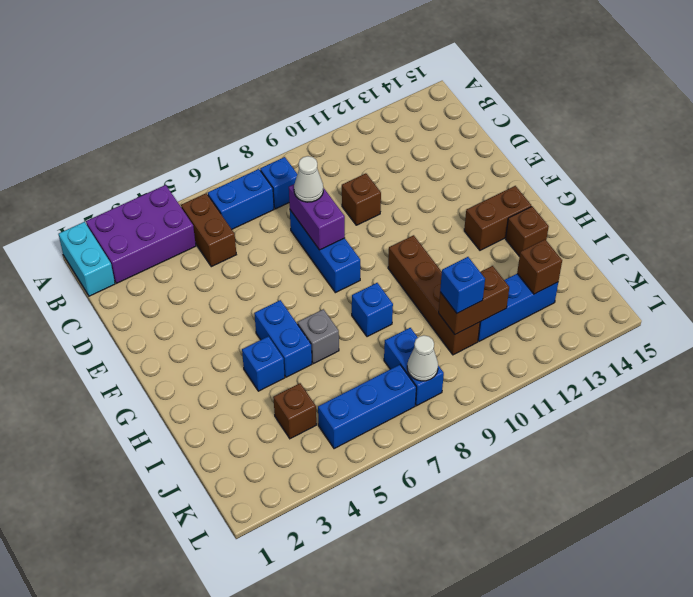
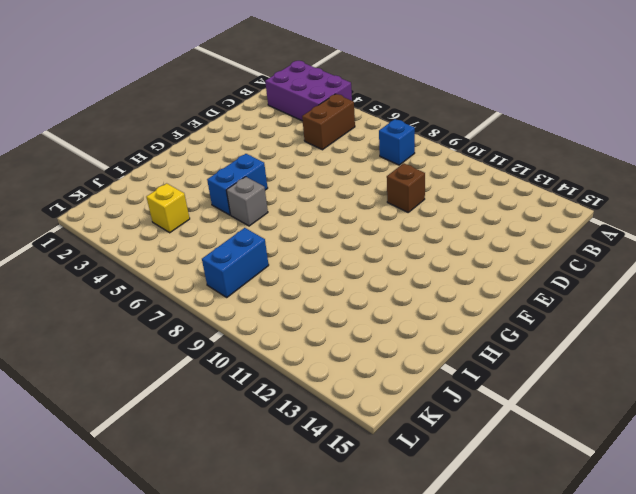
yellow 1x1 brick [146,183,190,233] -> brown 1x1 brick [273,383,316,439]
none -> cyan 1x2 brick [59,222,115,296]
none -> blue 1x2 brick [208,169,274,229]
none -> blue 1x3 brick [290,210,360,293]

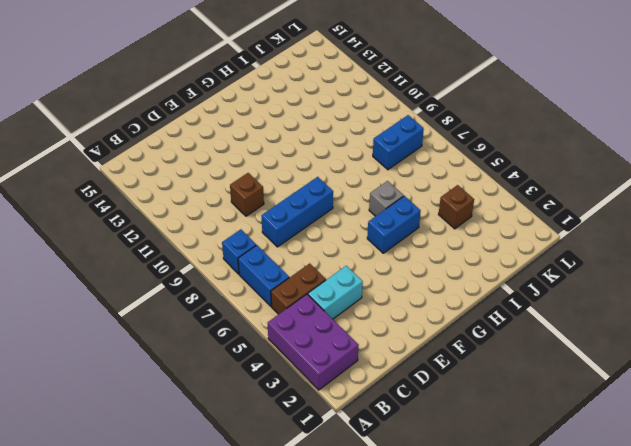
cyan 1x2 brick [308,266,363,319] -> cyan 1x2 brick moved to [59,222,115,296]
none -> brown 1x4 brick [388,235,480,355]
none -> brown 1x2 brick [464,186,531,250]
none -> blue 1x1 brick [242,336,285,391]

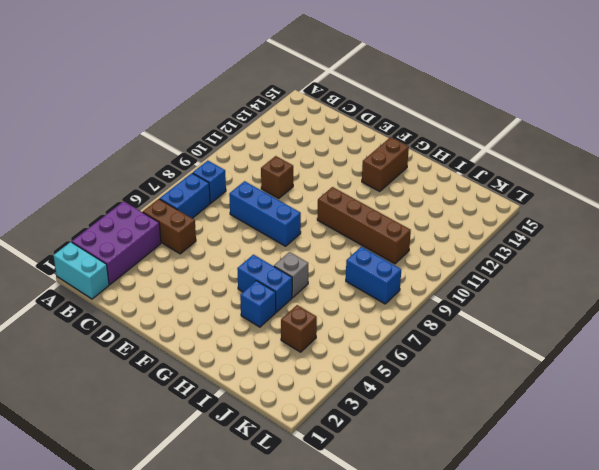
none -> blue 1x1 brick [352,283,393,337]
none -> brown 1x1 brick [506,206,549,257]
none -> blue 1x3 brick [478,274,558,341]

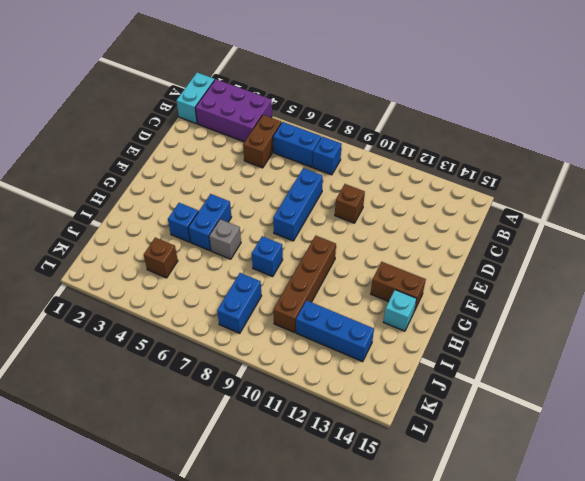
cyan 1x1 brick [384,290,417,331] -> brown 1x1 brick [506,206,549,257]
none -> blue 1x3 brick [318,365,416,449]
none -> purple 1x2 brick [289,185,345,250]
none -> brown 1x2 brick [439,266,509,334]

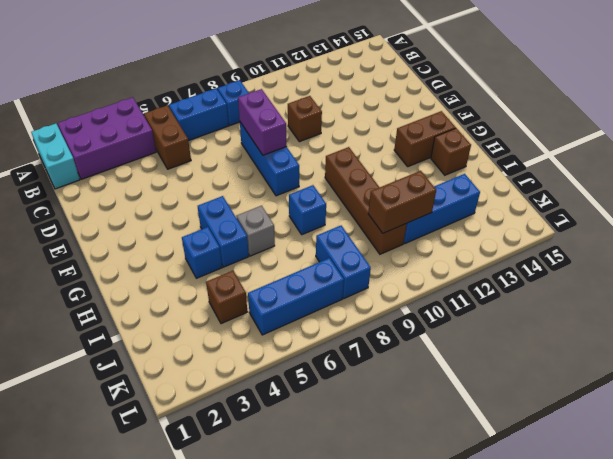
none -> brown 1x1 brick [517,240,562,294]
none -> white 1x1 cone [407,335,438,381]
none -> white 1x1 cone [294,156,323,202]

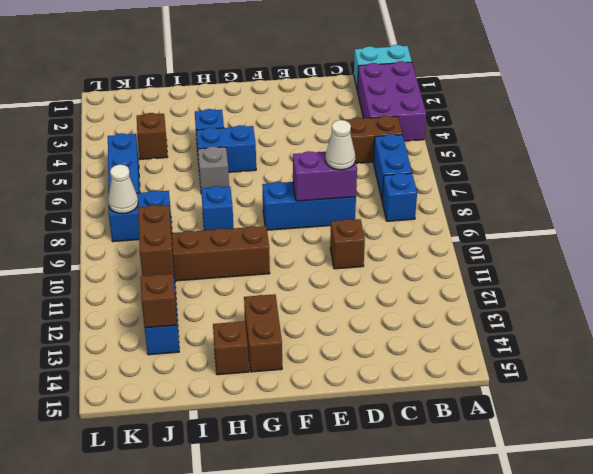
none -> blue 1x1 brick [440,257,485,313]

